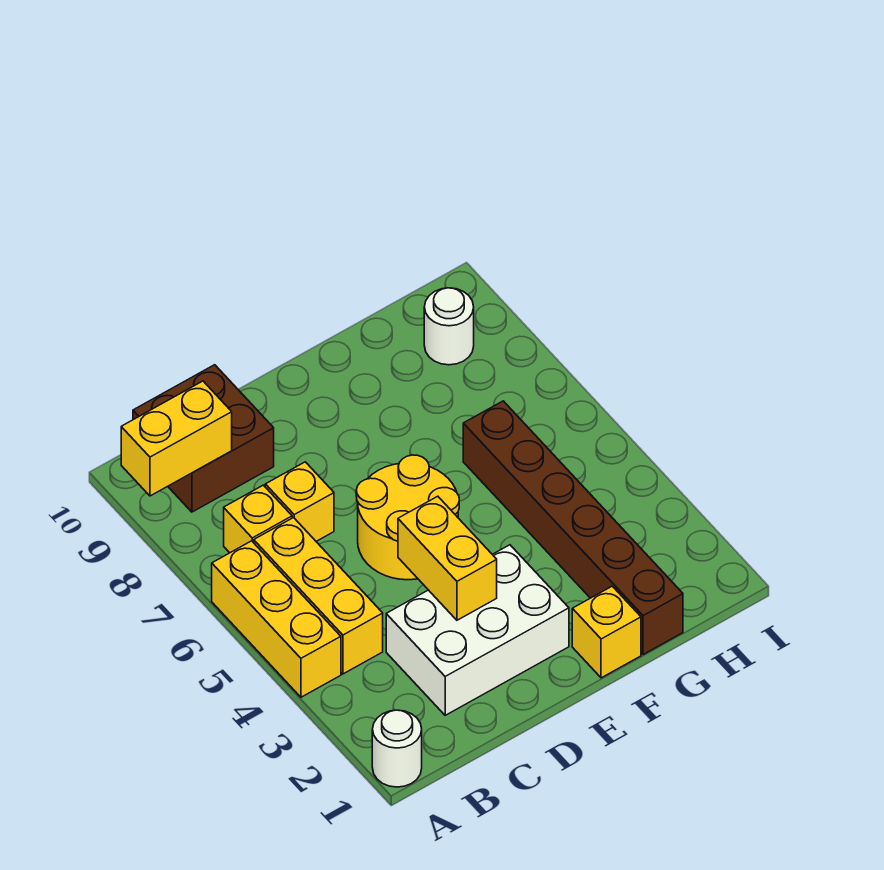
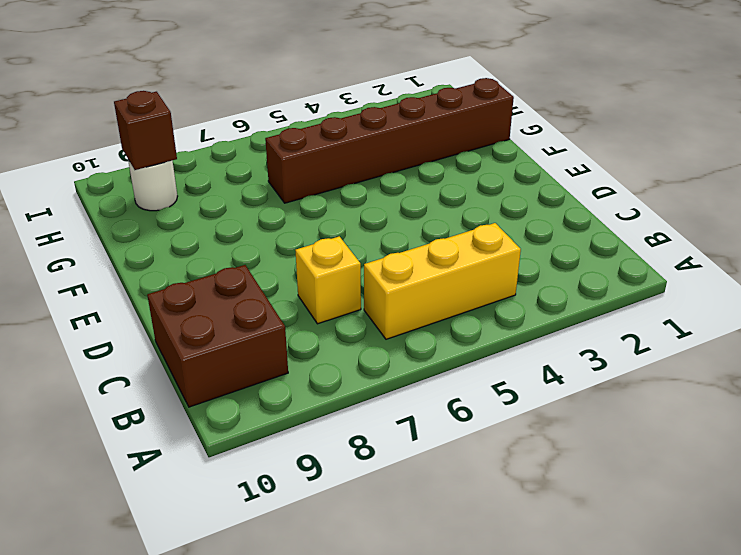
brown 1x1 brick [114,91,177,170] -> none
none -> white 1x1 round brick [372,710,422,787]
none -> yellow 1x3 brick [212,541,341,697]
none -> yellow 1x1 brick [224,485,292,553]

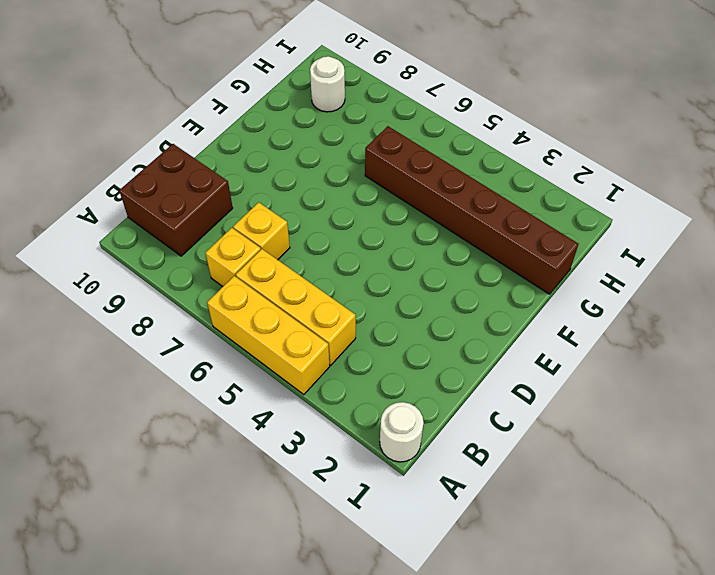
none -> white 2x3 brick [386,545,569,715]
none -> yellow 2x2 round brick [356,455,459,580]
none -> yellow 1x1 brick [572,586,641,678]

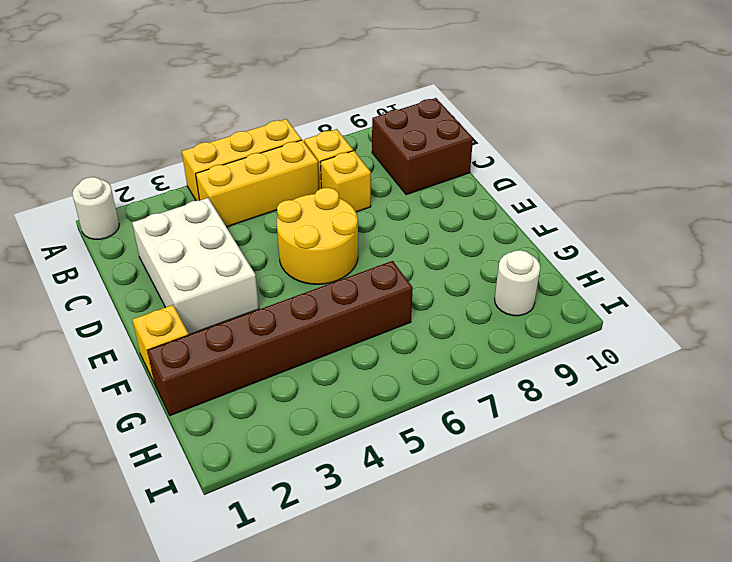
none -> yellow 1x2 brick [121,381,232,496]
none -> yellow 1x2 brick [398,496,497,620]

